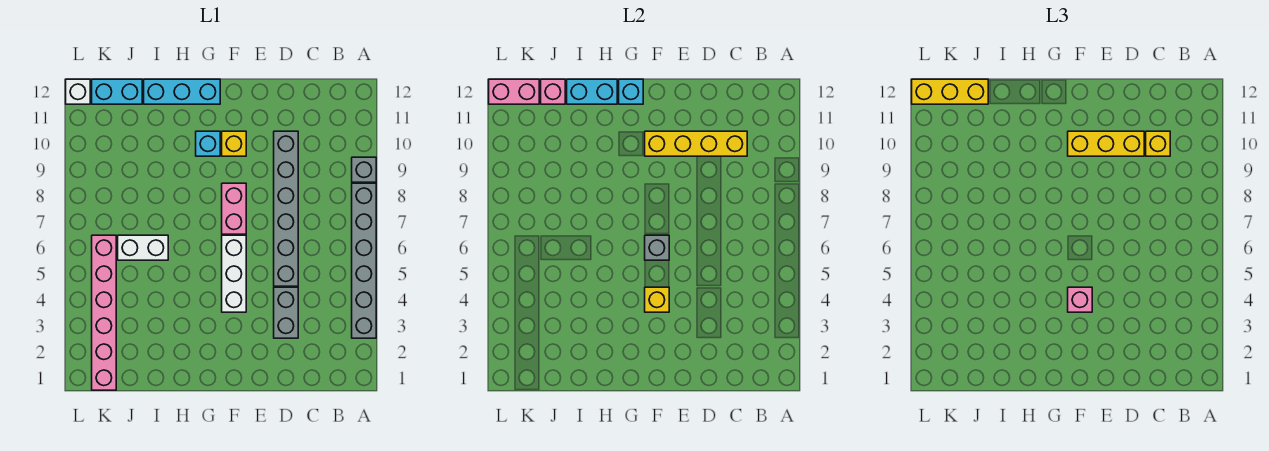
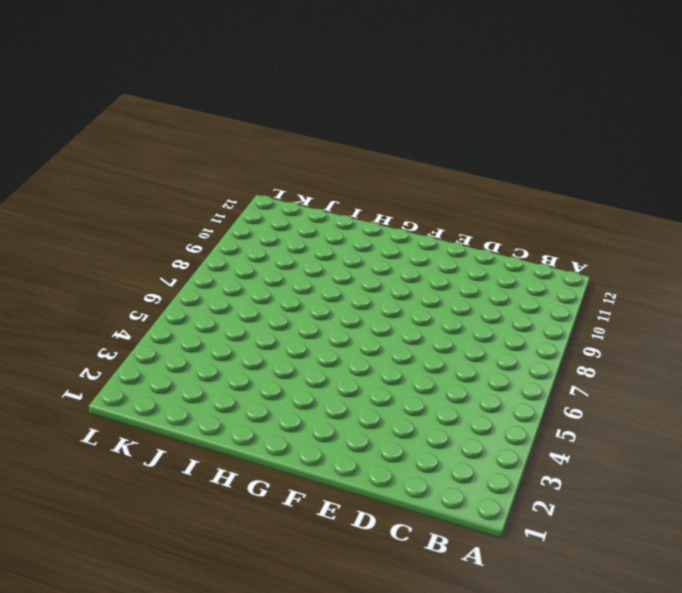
none -> grey 1x6 brick [352,183,376,338]
none -> grey 1x1 brick [352,157,376,182]
none -> grey 1x2 brick [274,287,298,338]

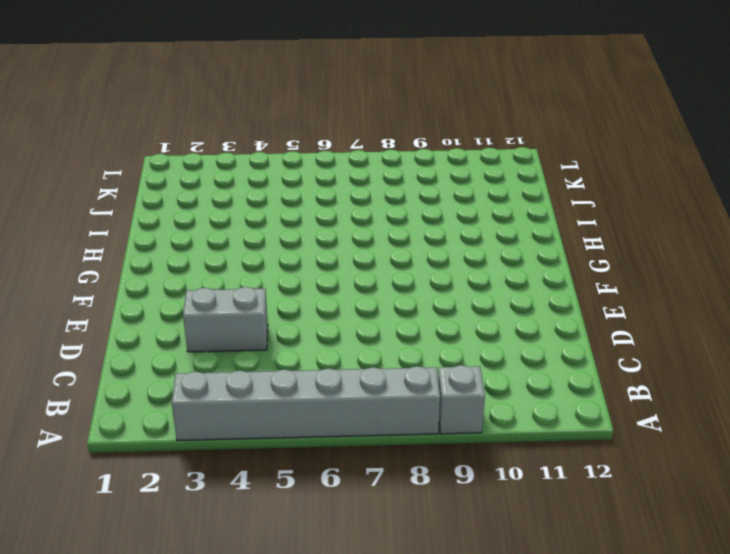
none -> grey 1x6 brick [274,131,298,286]
none -> white 1x3 brick [222,235,246,312]
none -> pink 1x2 brick [222,183,246,234]

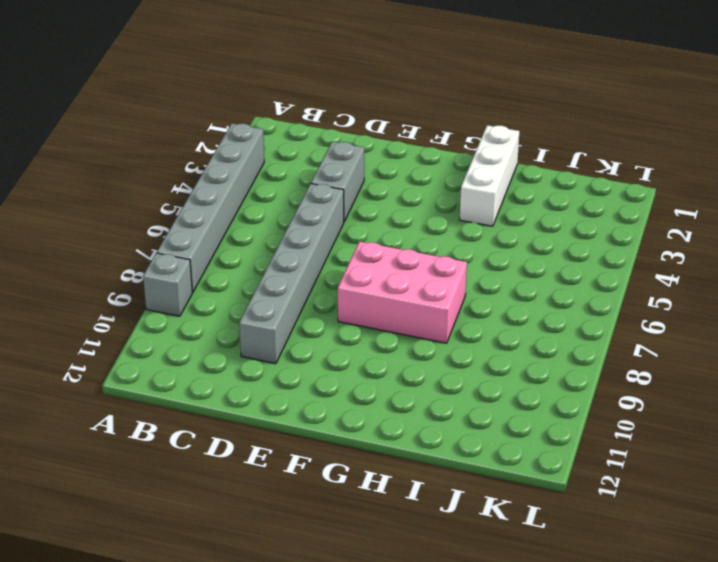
pink 2x3 brick [338,241,467,343] -> pink 1x2 brick [222,183,246,234]
white 1x3 brick [460,125,519,226] -> white 1x3 brick moved to [222,235,246,312]
none -> yellow 1x1 brick [222,131,246,156]
none -> cyan 1x1 brick [196,131,220,156]
none -> cyan 1x3 brick [144,79,220,104]

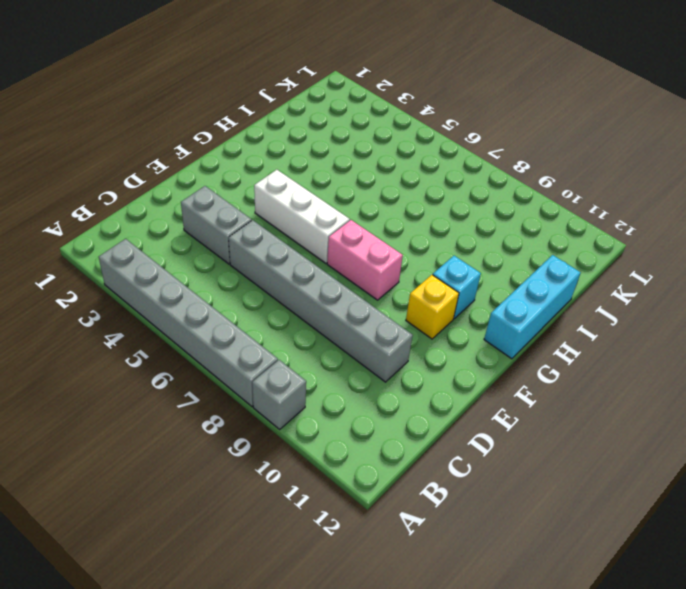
none -> white 1x2 brick [118,235,168,260]
none -> cyan 1x2 brick [92,79,142,104]
none -> pink 1x6 brick [92,235,116,390]

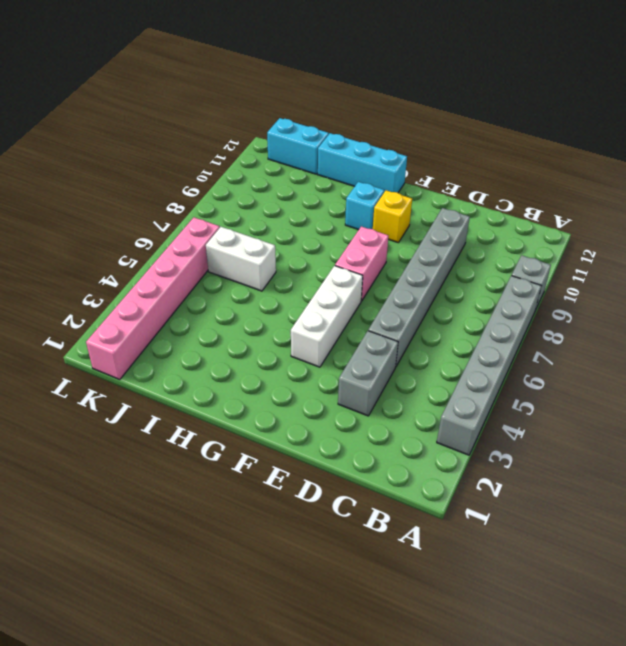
none -> white 1x1 brick [66,79,90,104]
none -> yellow 1x4 brick [645,131,747,156]
none -> yellow 1x1 brick [645,287,669,312]

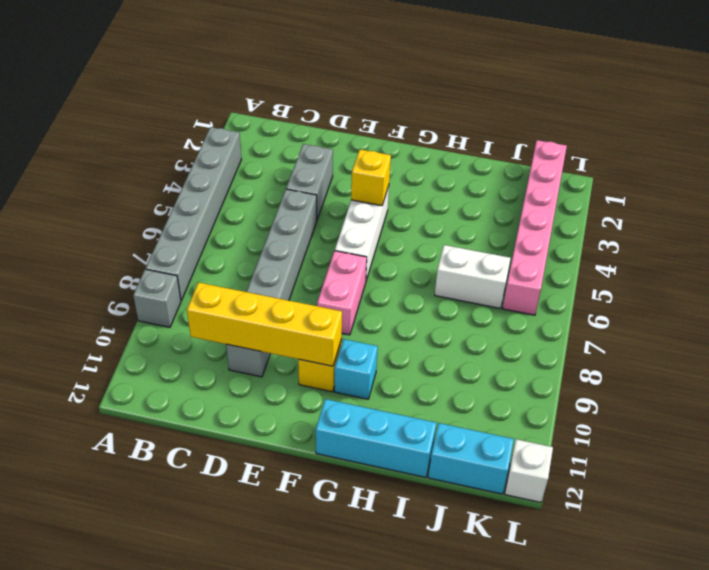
none -> grey 1x1 brick [645,235,669,260]
none -> cyan 1x1 brick [619,79,643,104]
none -> cyan 1x2 brick [567,79,617,104]

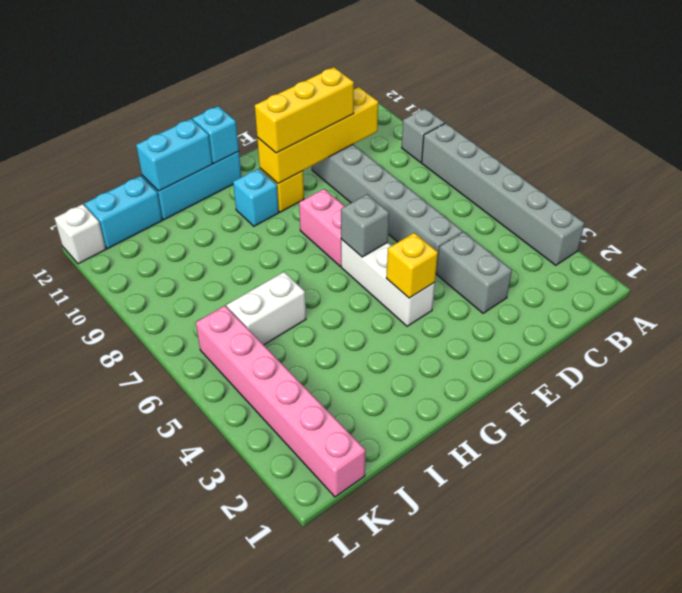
none -> pink 1x1 brick [541,79,565,104]
none -> pink 1x2 brick [489,79,539,104]
none -> yellow 1x1 brick [1146,131,1170,156]

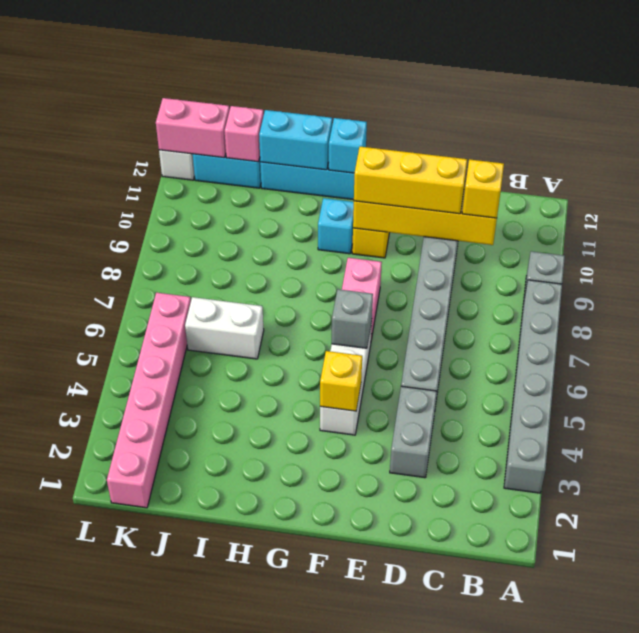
none -> pink 1x1 brick [1068,287,1092,312]
none -> yellow 1x3 brick [912,79,988,104]

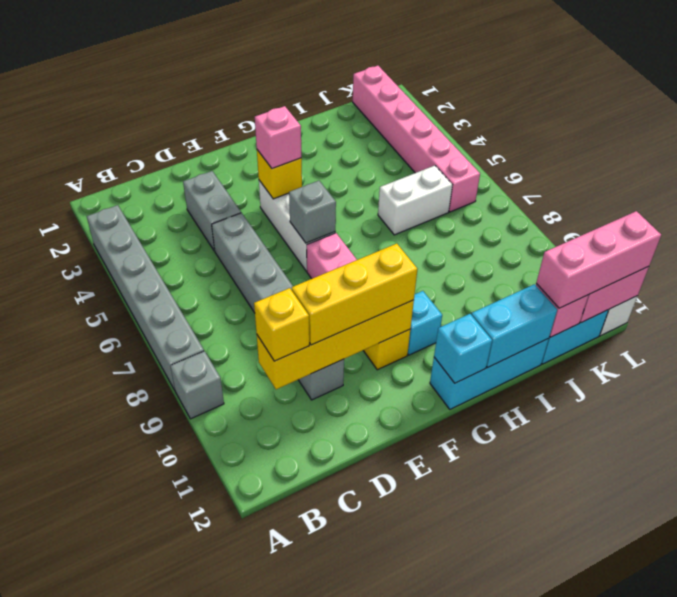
pink 1x3 brick [536,211,661,308] -> yellow 1x3 brick [912,79,988,104]

